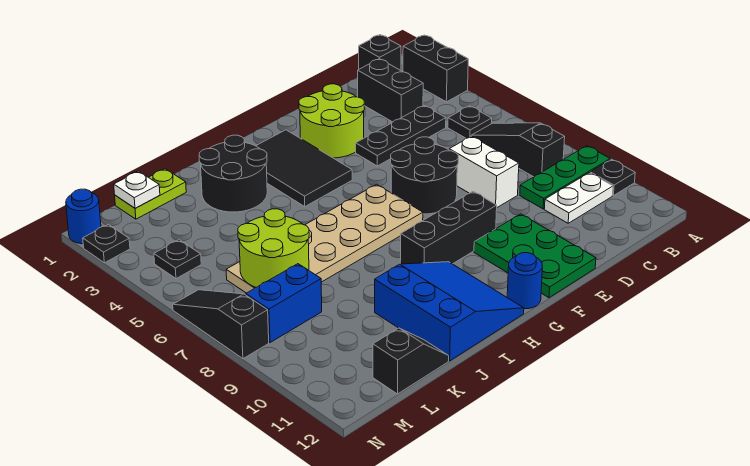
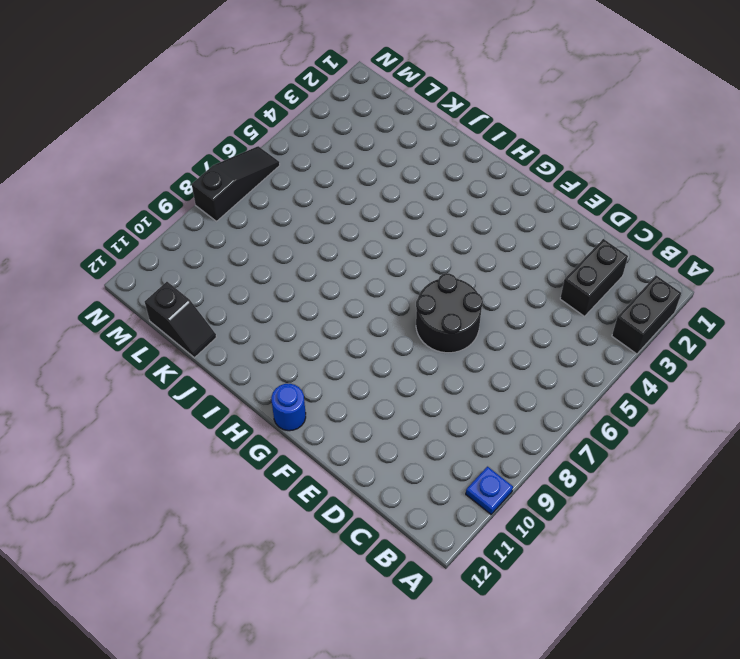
blue 1x1 plate [466,467,513,514] -> black 1x1 plate [590,159,635,196]
none -> green 1x3 plate [520,146,610,209]
none -> black 1x1 brick [359,35,401,70]
none -> black 1x1 plate [448,106,492,138]

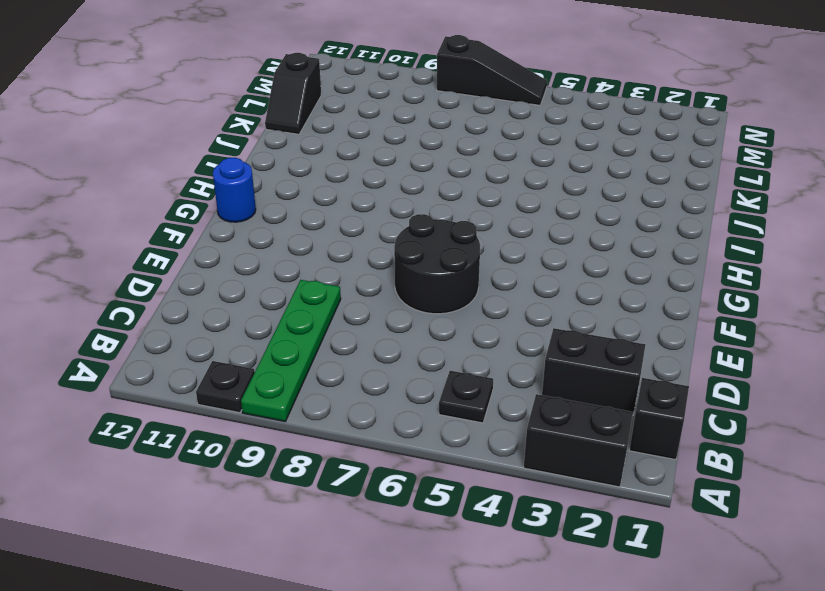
green 1x4 plate [241,280,341,421] -> green 1x3 plate [520,146,610,209]
none -> black 1x3 slope [471,123,565,177]
none -> white 1x2 plate [544,173,613,223]
none -> black 1x3 plate [356,106,446,166]

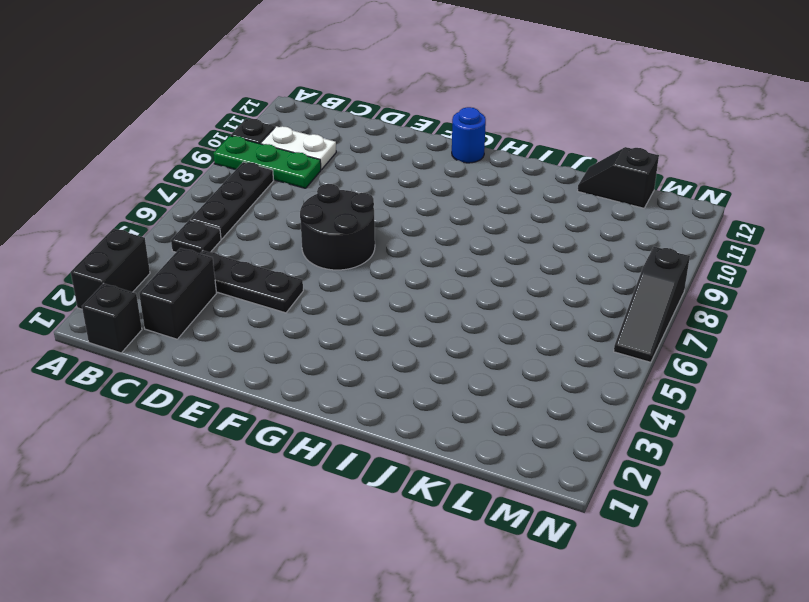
black 1x3 plate [190,162,274,239] -> black 1x3 slope [471,123,565,177]
none -> white 1x2 brick [449,136,519,207]
none -> lime 2x2 round brick [299,84,364,158]
none -> green 2x3 plate [474,214,596,298]

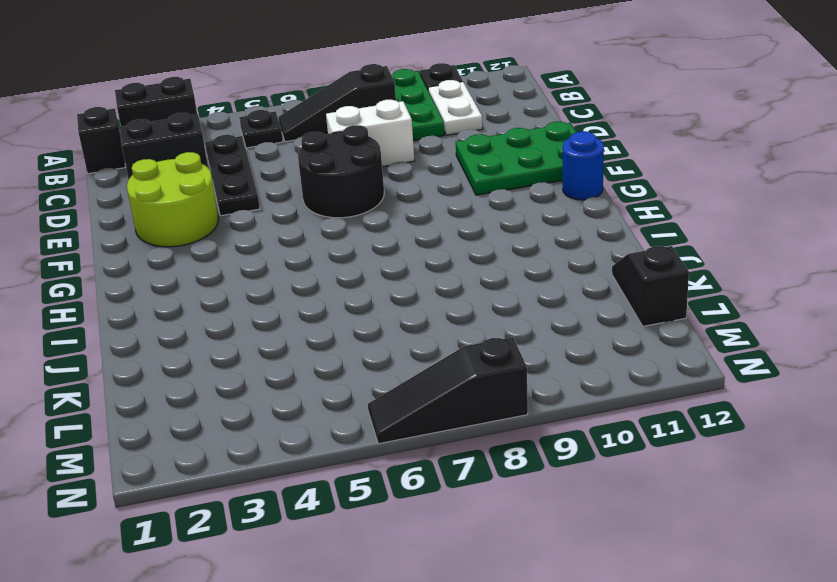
none -> black 1x3 brick [400,192,497,264]
none -> black 2x3 tile [256,130,352,206]
none -> tan 2x6 plate [226,184,423,293]

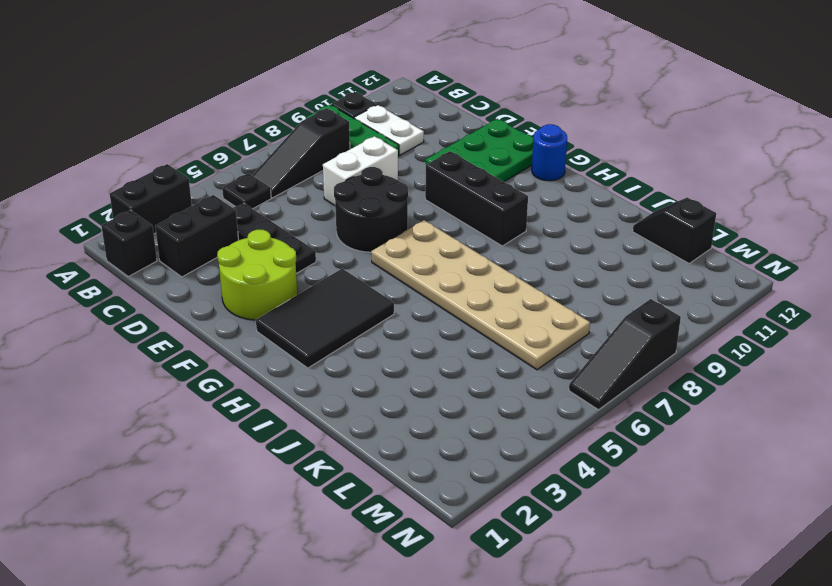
none -> blue 3x3 slope [375,262,524,361]
none -> black 2x2 round brick [199,135,267,212]
none -> lime 1x2 plate [115,169,186,219]

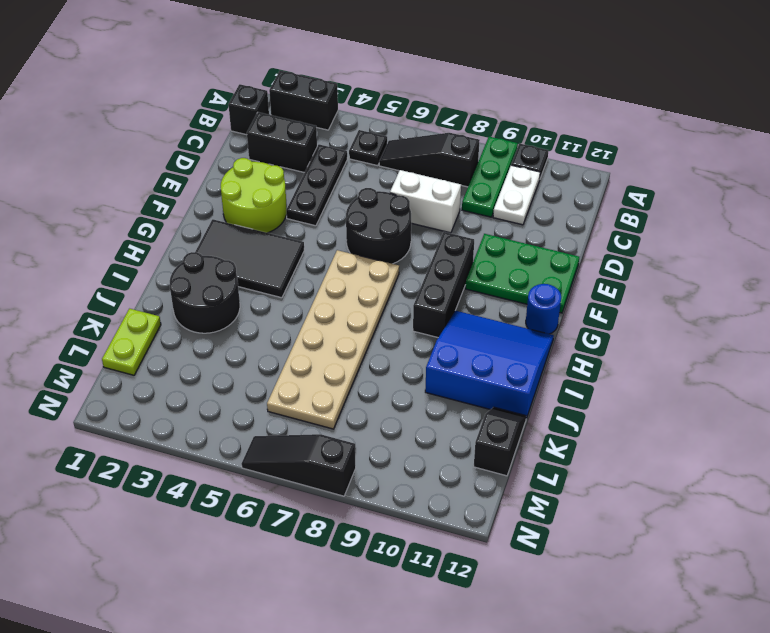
none -> blue 1x2 brick [246,264,322,343]
none -> black 1x1 plate [154,240,201,279]
none -> blue 1x1 round brick [66,189,101,244]

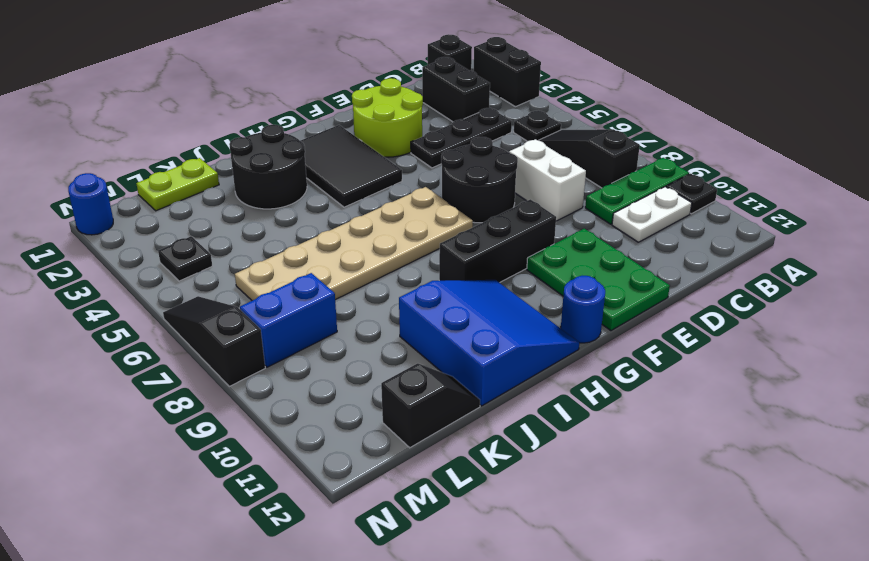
none -> black 1x1 plate [83,224,130,263]
none -> lime 2x2 round brick [238,209,309,287]
none -> white 1x1 plate [114,171,160,208]

